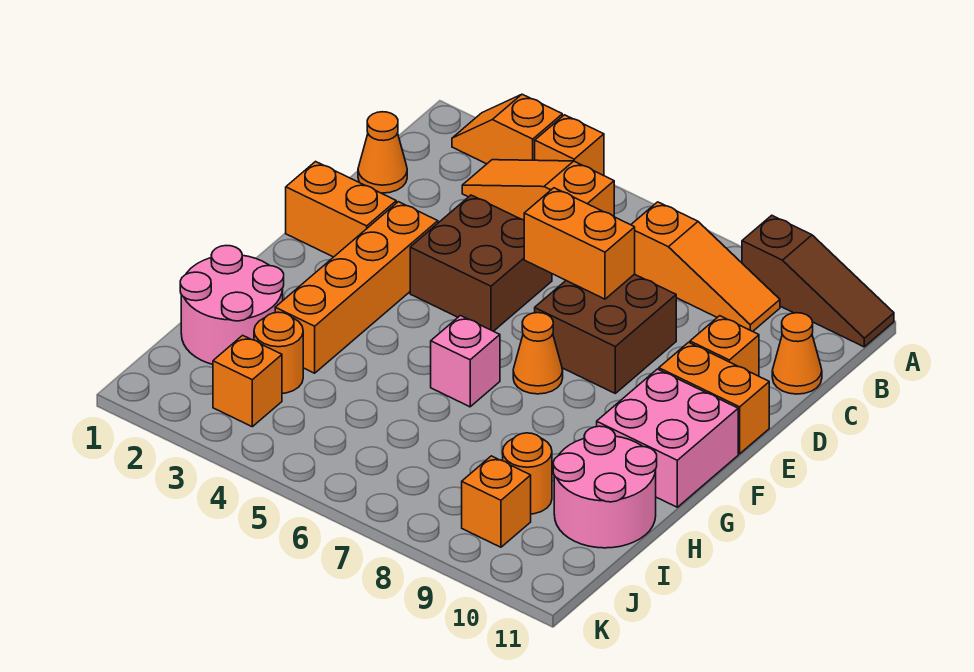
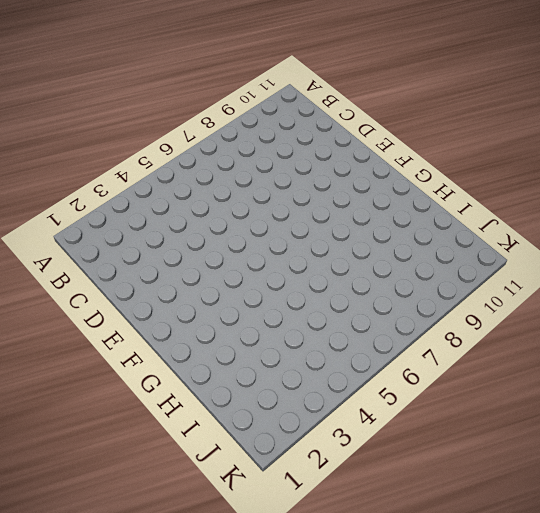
none -> orange 1x2 slope [452,94,562,164]
none -> orange 1x1 brick [535,115,604,176]
none -> brown 1x3 slope [742,215,894,347]

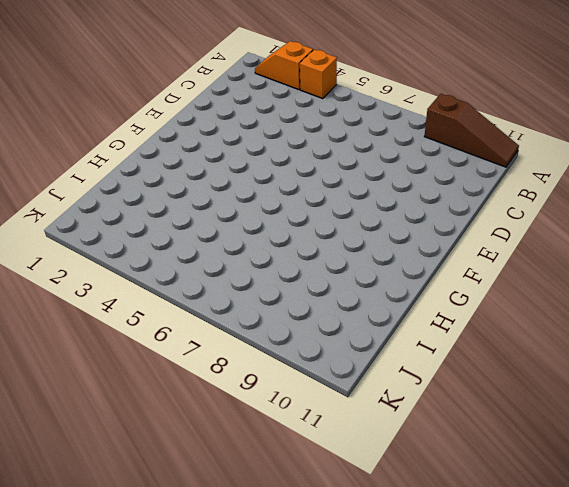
none -> orange 1x3 slope [462,160,614,220]
none -> orange 1x3 slope [631,202,780,331]
none -> orange 1x1 cone [358,112,407,193]

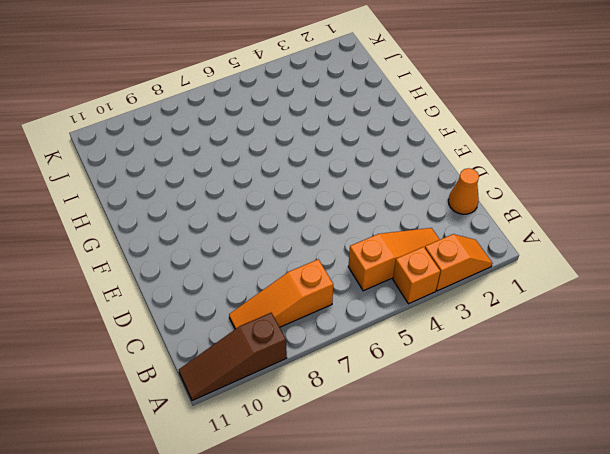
none -> orange 1x1 cone [772,313,822,394]
none -> brown 2x2 brick [410,195,552,331]
none -> brown 2x2 brick [535,274,676,393]

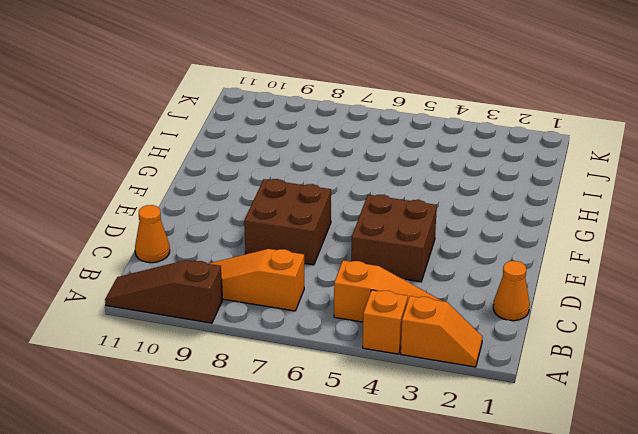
none -> orange 1x1 brick [690,316,759,376]
none -> orange 1x2 brick [286,162,396,257]
none -> orange 1x4 brick [275,202,438,373]

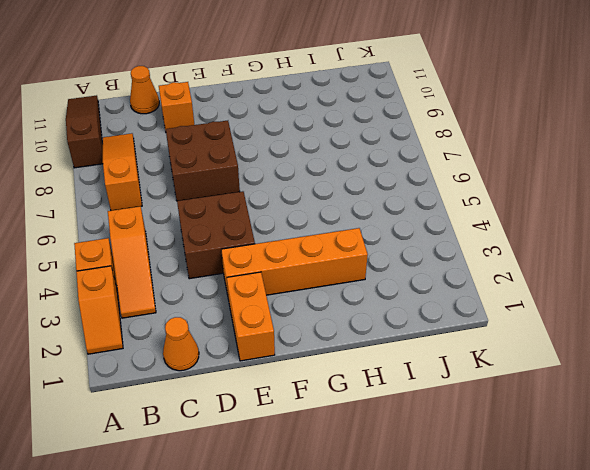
none -> orange 1x2 brick [659,342,769,454]
none -> orange 1x1 cone [513,313,563,394]
none -> pink 2x2 brick [597,369,738,507]

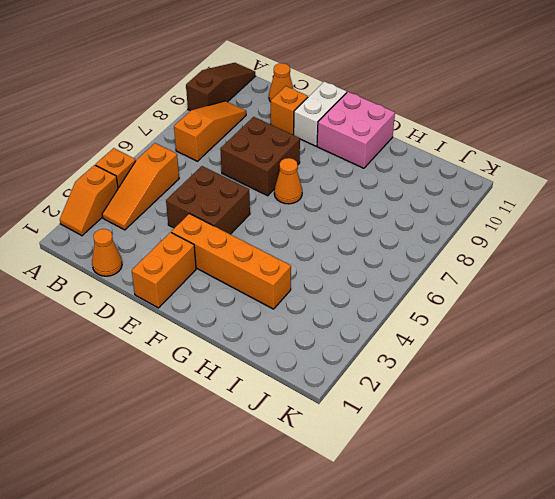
white 1x2 brick [294,82,347,146] -> orange 1x2 brick [659,342,769,454]
none -> pink 1x1 brick [431,316,500,407]
none -> pink 2x2 round brick [180,246,284,364]
none -> pink 2x2 round brick [553,426,657,548]

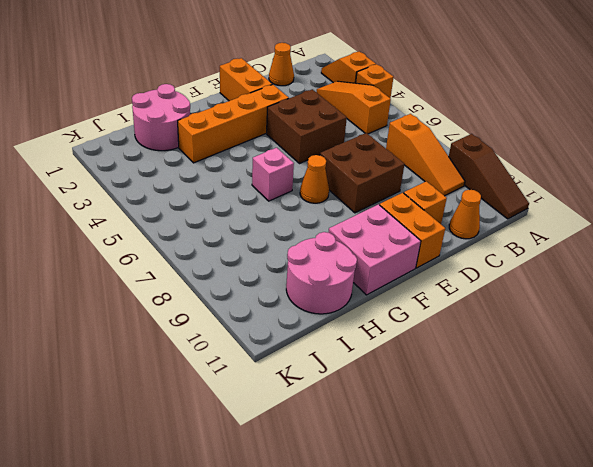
none -> orange 1x1 round brick [254,312,303,393]
none -> orange 1x1 round brick [503,433,552,514]
none -> orange 1x1 brick [213,335,282,427]

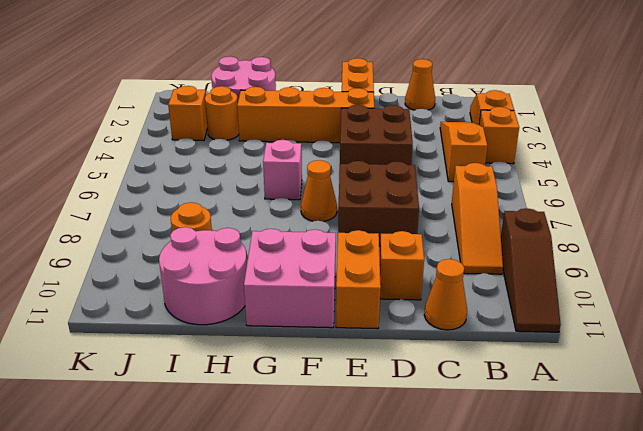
none -> orange 1x1 brick [462,456,531,547]
none -> orange 1x2 brick [524,188,635,299]

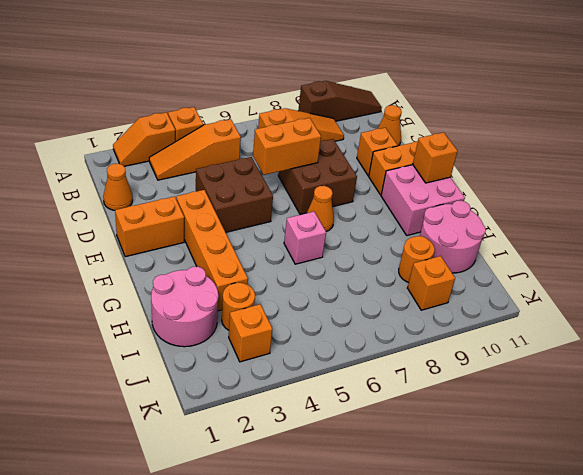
orange 1x1 brick [413,132,457,183] -> none

